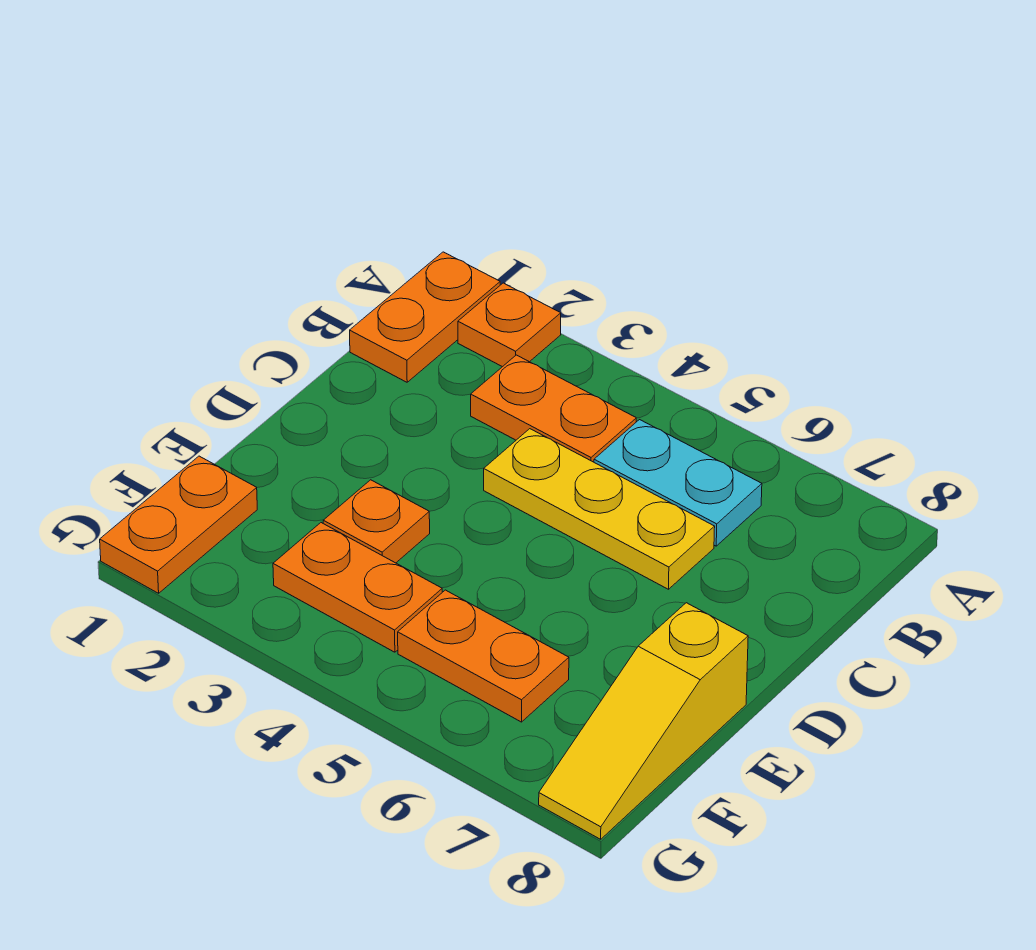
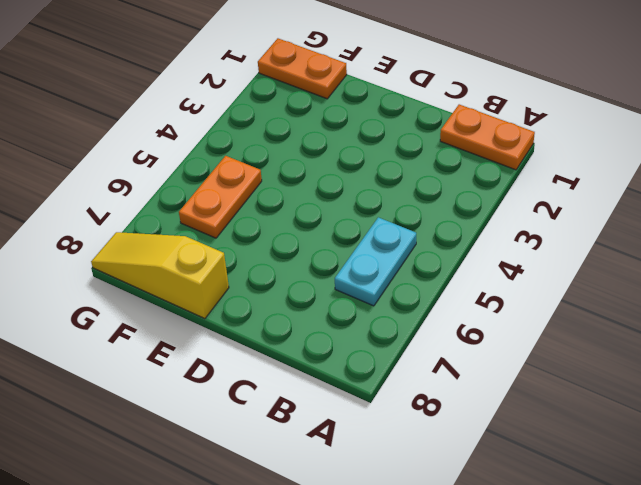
none -> orange 1x1 plate [458,283,561,367]
none -> orange 1x2 plate [471,355,636,462]

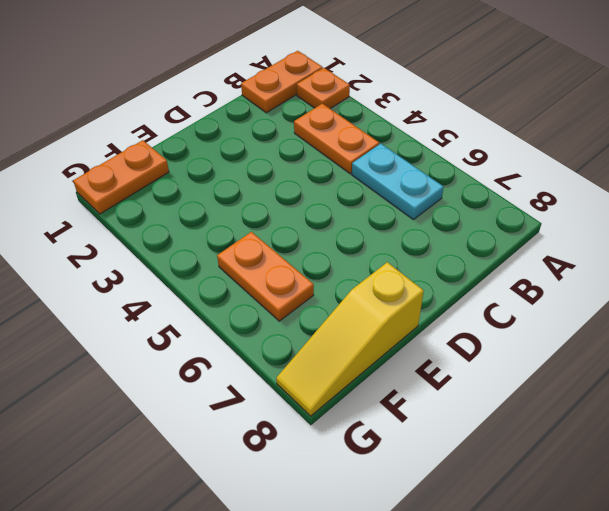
none -> yellow 1x3 plate [484,429,715,589]
none -> orange 1x1 plate [323,480,430,563]

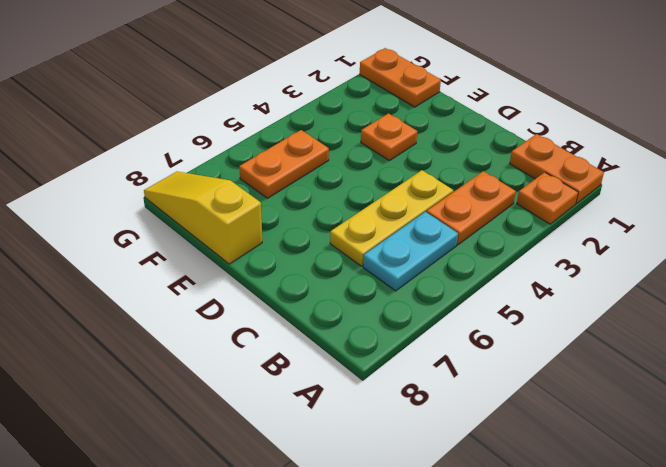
none -> orange 1x2 plate [273,523,442,652]

